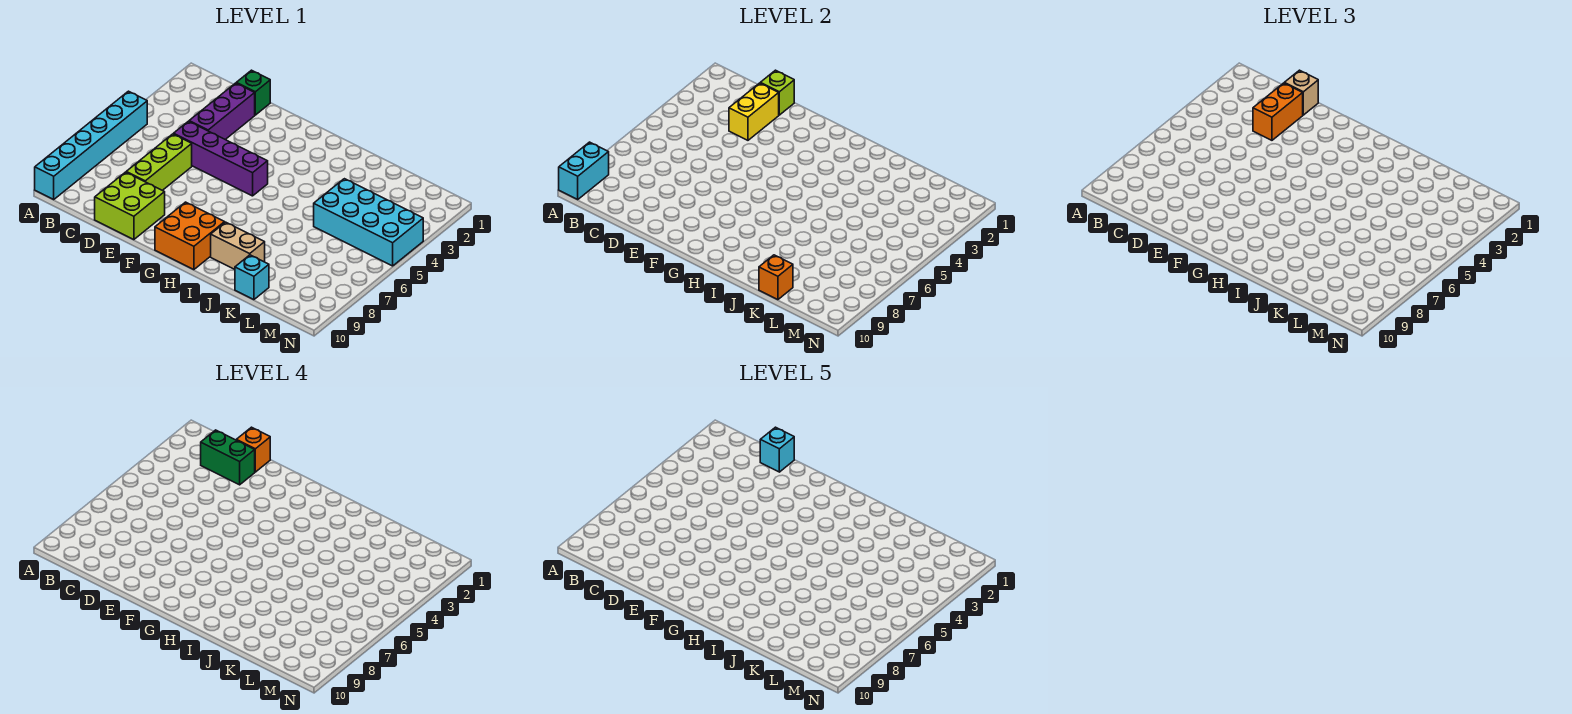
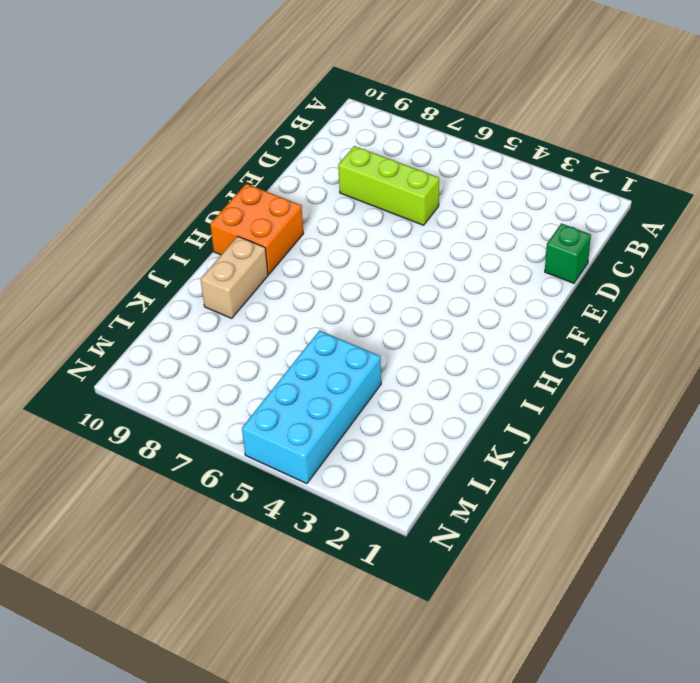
none -> cyan 1x6 brick [35,91,147,199]
none -> purple 1x3 brick [189,83,255,140]
none -> purple 1x4 brick [173,121,268,196]

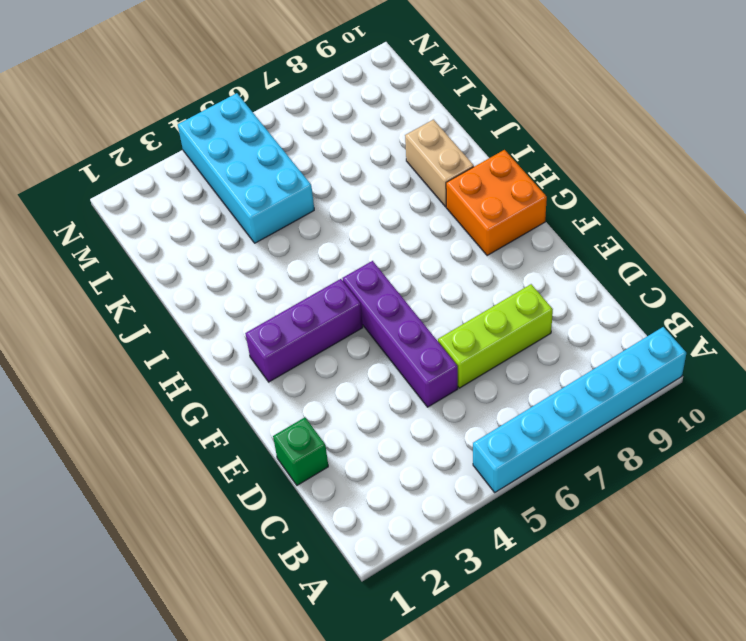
purple 1x3 brick [245,279,363,382] -> purple 1x3 brick moved to [189,83,255,140]
none -> lime 2x2 brick [95,172,165,240]
none -> cyan 1x1 brick [235,255,269,300]
none -> cyan 1x2 brick [559,142,609,199]

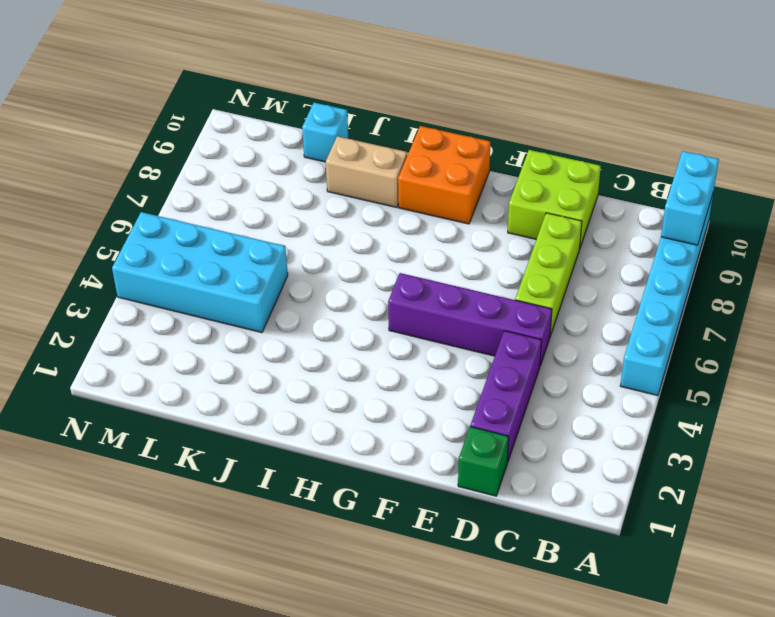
none -> lime 1x1 brick [761,70,794,115]
none -> yellow 1x2 brick [729,83,779,140]
none -> orange 1x1 brick [759,255,793,300]

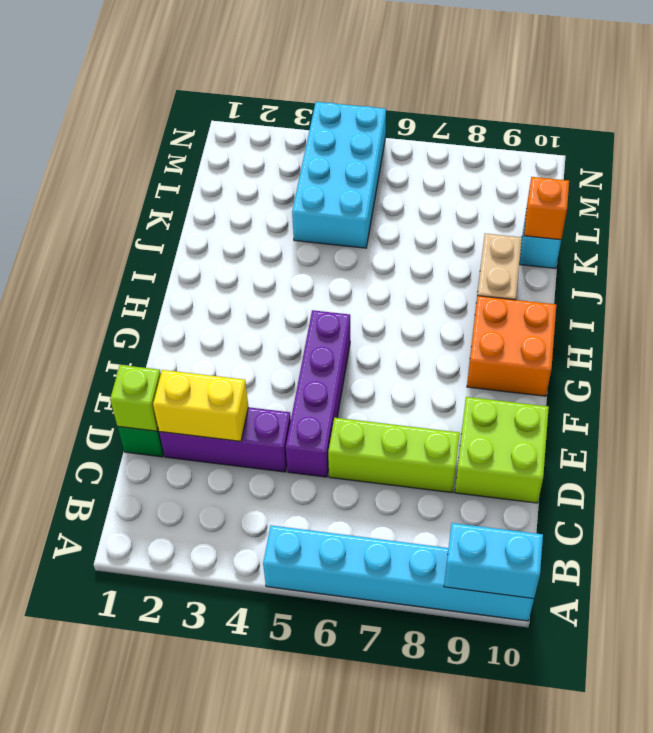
none -> tan 1x1 brick [1285,70,1318,115]
none -> orange 1x2 brick [1253,83,1303,140]
none -> green 1x2 brick [201,430,255,485]

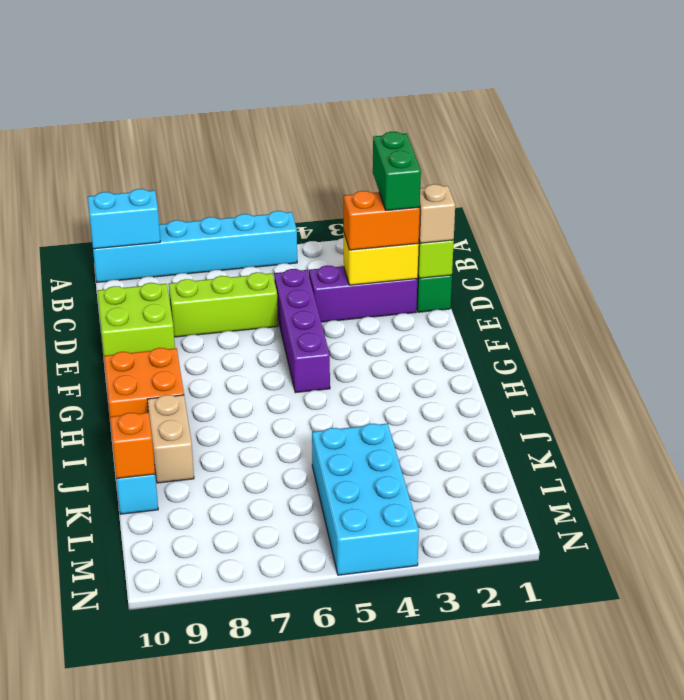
none -> orange 1x1 brick [237,427,270,472]
none -> cyan 1x1 brick [760,427,794,472]

